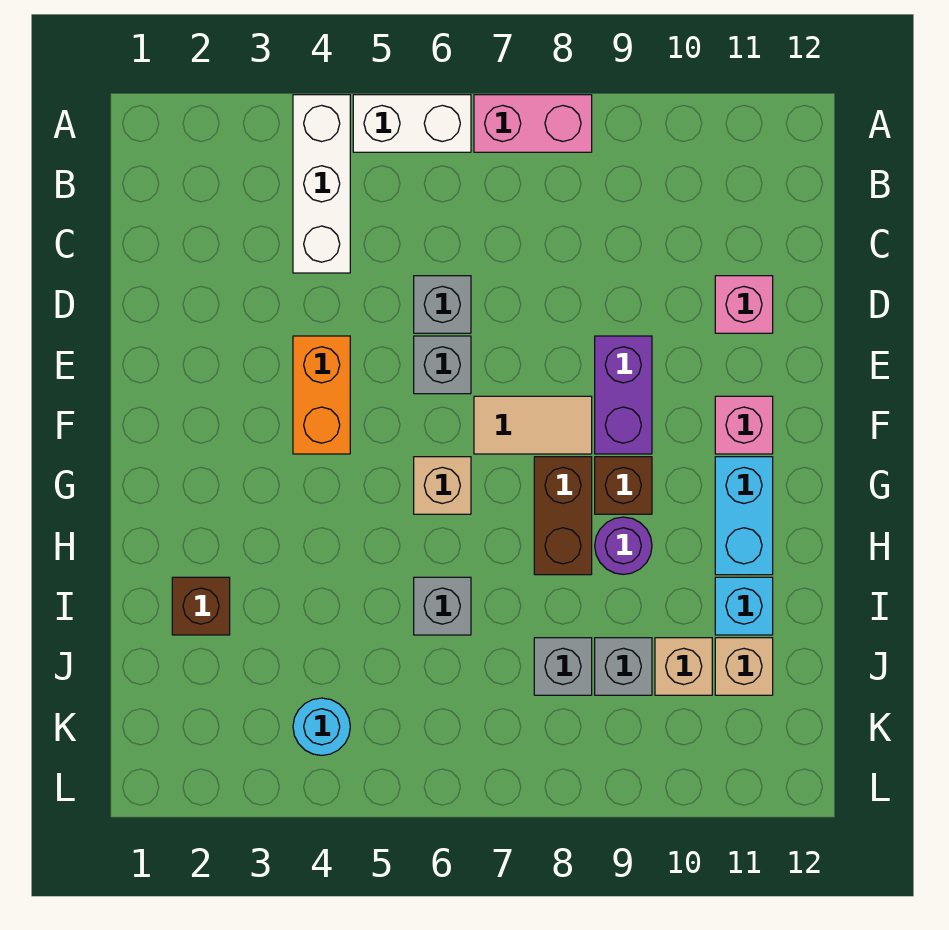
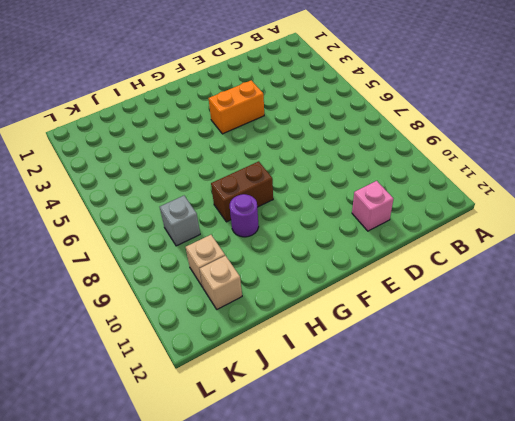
none -> white 1x3 brick [293,95,350,273]
none -> white 1x2 brick [353,95,471,152]
none -> pink 1x2 brick [474,95,592,152]

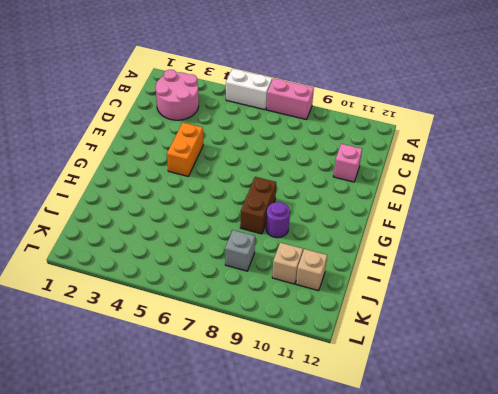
pink 2x2 round brick [156,70,199,120] -> none
none -> white 1x3 brick [293,95,350,273]
none -> grey 1x1 brick [414,276,471,333]
none -> grey 1x1 brick [414,336,471,394]

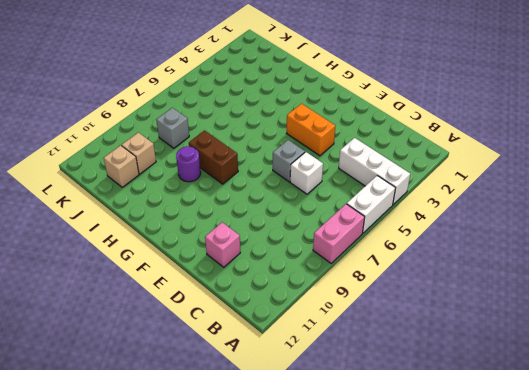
white 1x1 brick [290,152,323,194] -> grey 1x1 brick [414,276,471,333]
none -> purple 1x2 brick [595,336,652,454]
none -> tan 1x2 tile [474,396,592,454]
none -> pink 1x1 brick [715,396,773,454]

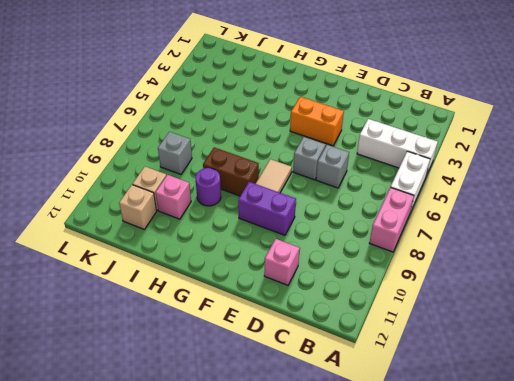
pink 1x1 brick [155,175,191,219] -> pink 1x1 brick moved to [715,396,773,454]
none -> tan 1x1 brick [414,457,471,514]
none -> brown 1x1 brick [595,457,652,514]
none -> cyan 1x2 brick [715,457,773,575]

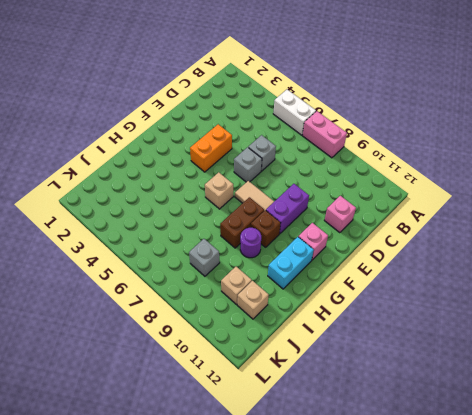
none -> white 1x3 brick [293,95,350,273]
none -> brown 1x1 brick [172,577,230,635]
none -> grey 1x1 brick [414,577,471,635]

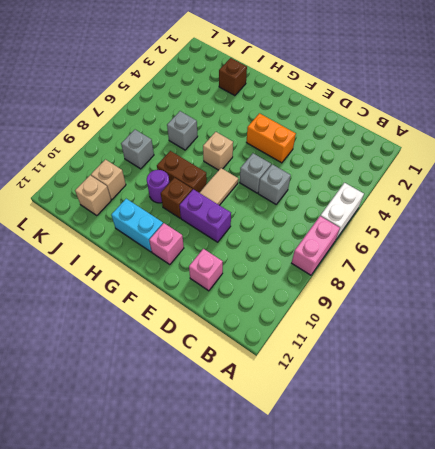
none -> white 1x3 brick [293,95,350,273]
none -> cyan 1x1 brick [715,577,773,635]
none -> grey 1x1 brick [595,638,652,695]

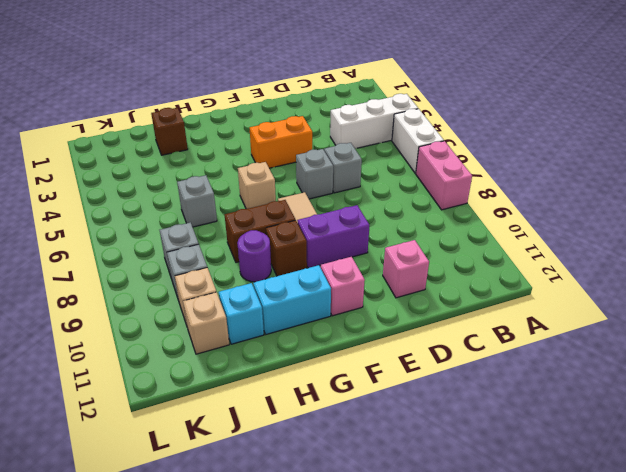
none -> cyan 1x1 round brick [293,698,350,755]

